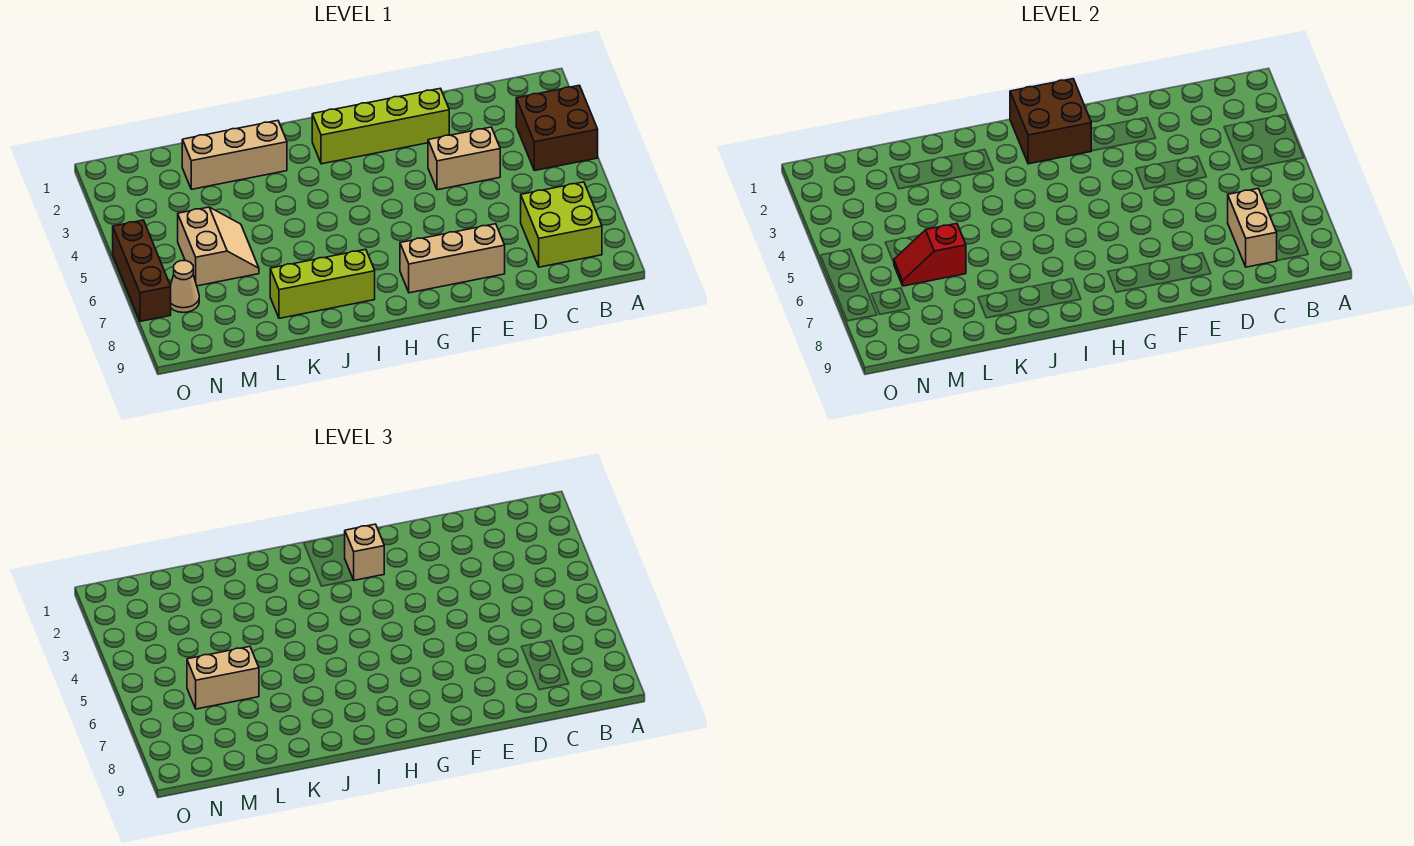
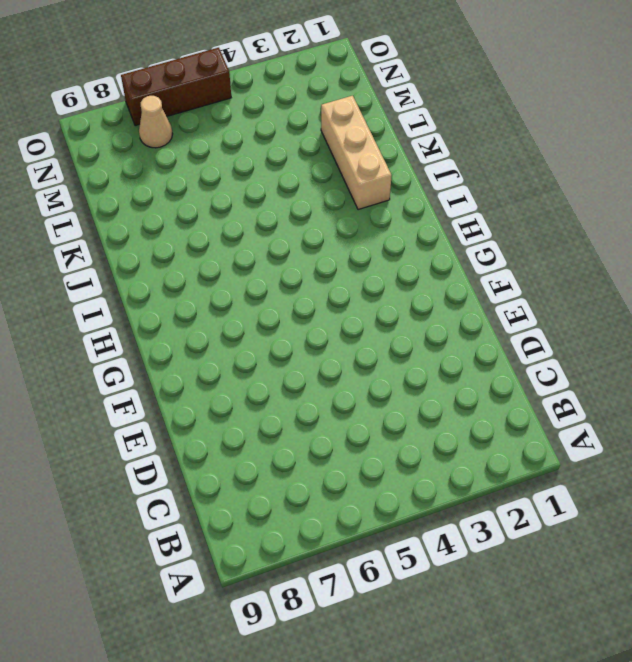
none -> brown 2x2 brick [516,85,598,171]
none -> lime 2x2 brick [521,182,602,267]
none -> tan 1x2 brick [428,127,500,190]

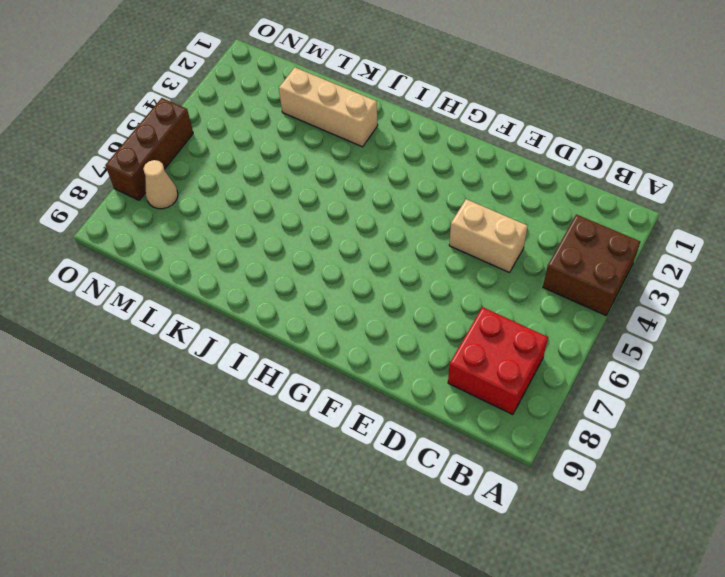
red 2x2 brick [448,307,548,414] -> lime 2x2 brick [521,182,602,267]
none -> lime 1x4 brick [312,88,449,164]
none -> tan 1x3 brick [400,224,505,293]
none -> lime 1x3 brick [270,249,375,318]

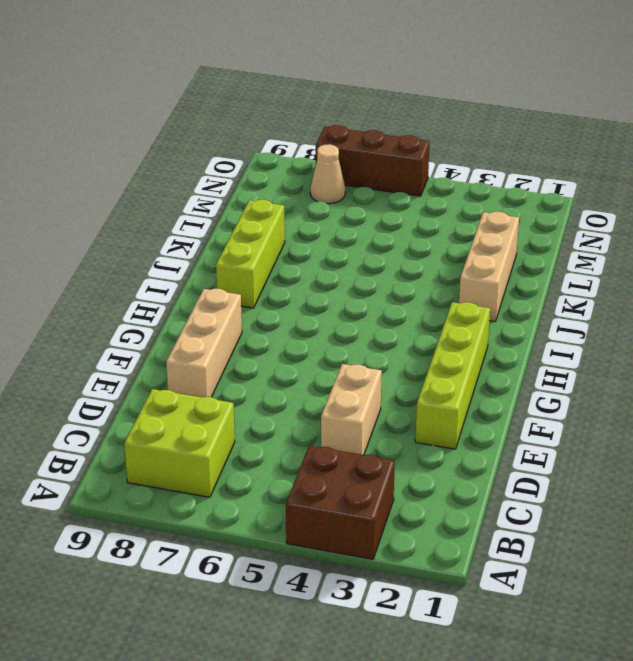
none -> tan 2x2 slope [178,207,259,286]
none -> tan 1x2 brick [1228,189,1277,267]
none -> brown 2x2 brick [1010,79,1091,164]

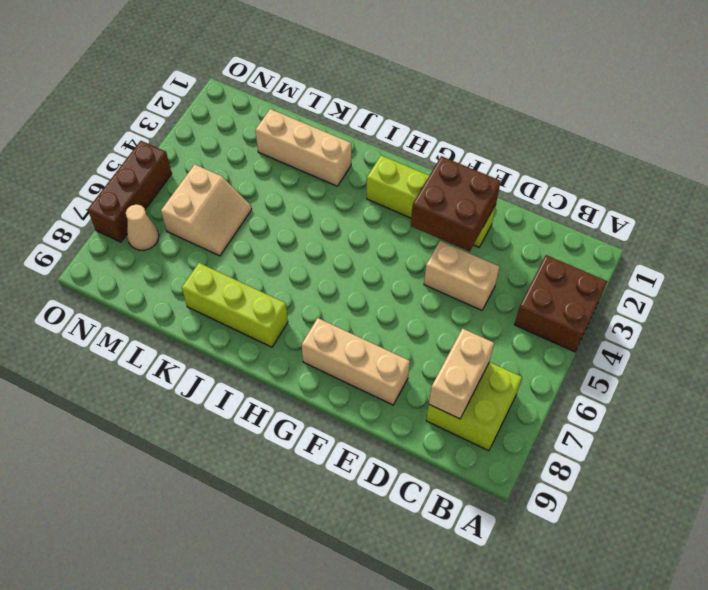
brown 2x2 brick [411,156,501,251] -> brown 2x2 brick moved to [1010,79,1091,164]
none -> red 1x2 slope [894,224,966,286]
none -> tan 1x1 brick [345,524,384,580]
none -> tan 1x2 brick [187,647,259,709]

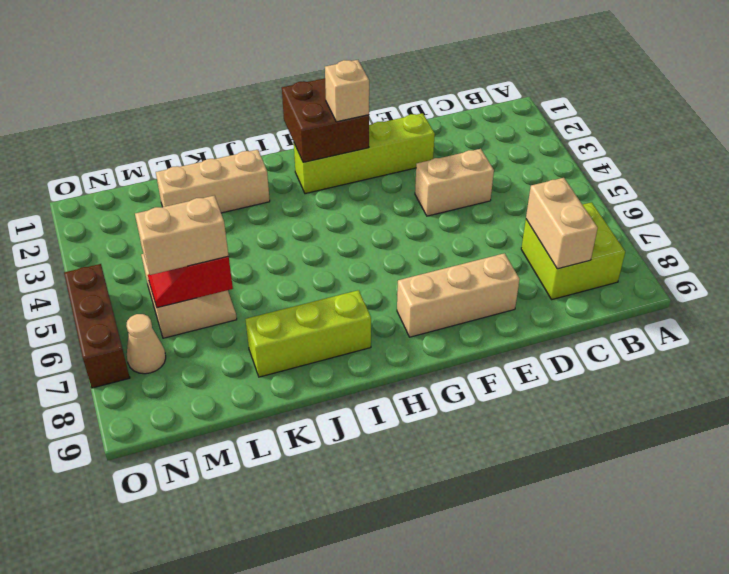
none -> brown 2x2 brick [516,85,598,171]

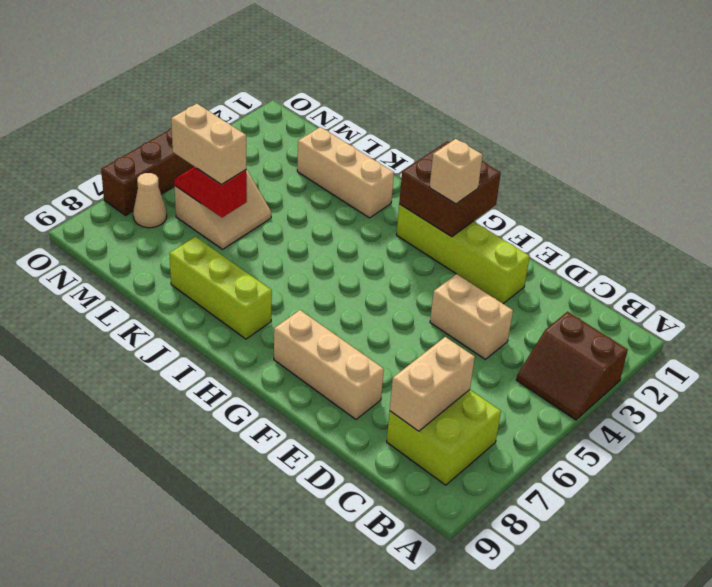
brown 2x2 slope [516,312,628,420] -> brown 2x2 brick [516,85,598,171]

